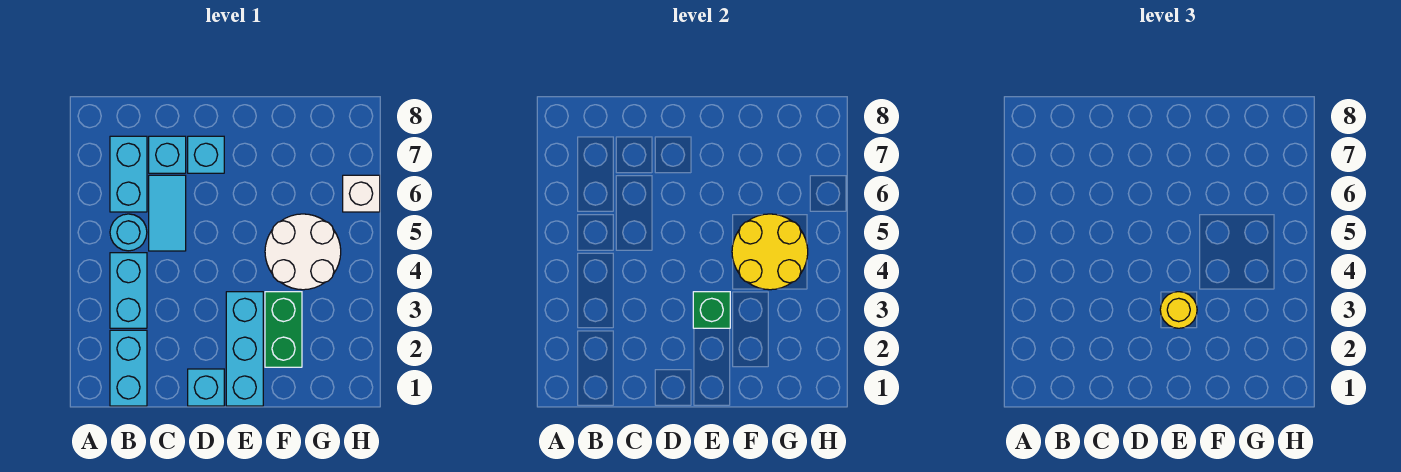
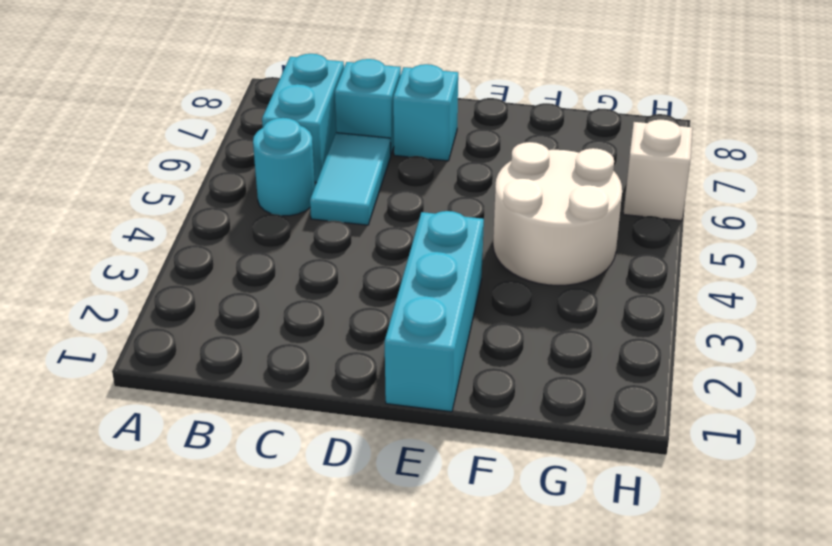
none -> cyan 1x2 brick [110,330,147,406]
none -> cyan 1x2 brick [110,253,147,328]
none -> cyan 1x1 brick [188,369,224,406]

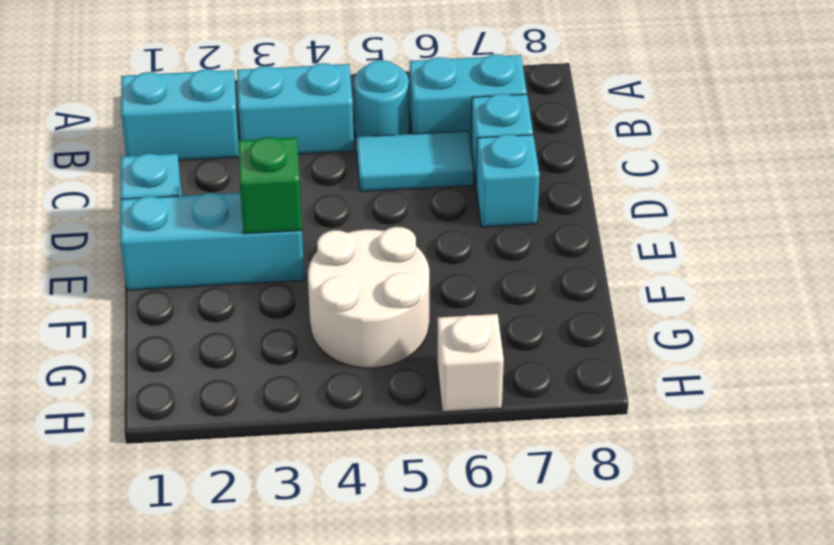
none -> green 1x2 brick [265,292,302,367]
none -> yellow 2x2 round brick [732,214,808,290]
none -> yellow 1x1 round brick [1160,292,1197,328]

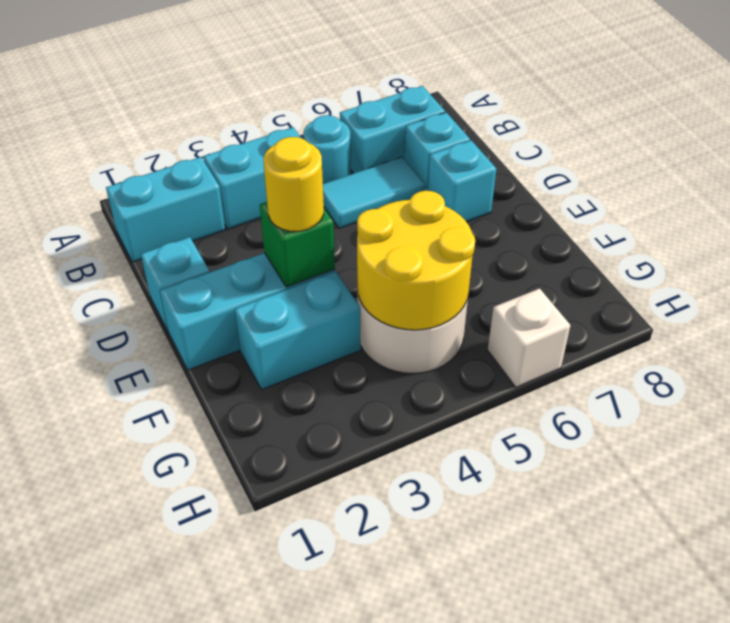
cyan 1x2 brick [235,272,361,389] -> green 1x2 brick [265,292,302,367]

